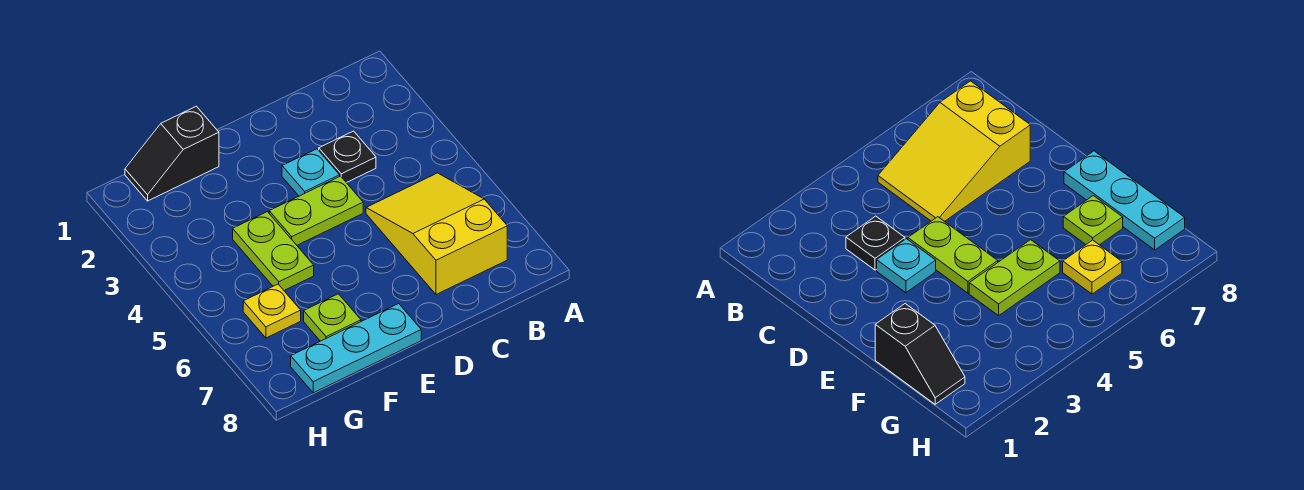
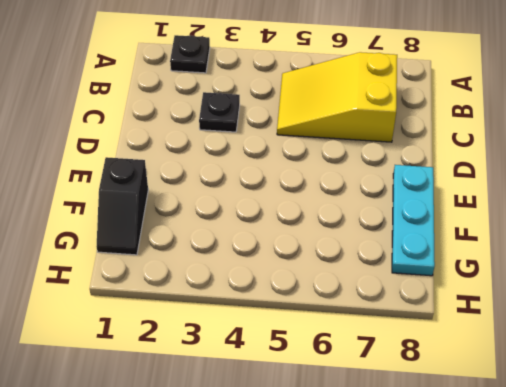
black 1x1 plate [170,35,210,73] -> none
none -> cyan 1x1 plate [282,149,340,196]
none -> lime 1x2 plate [269,176,363,245]

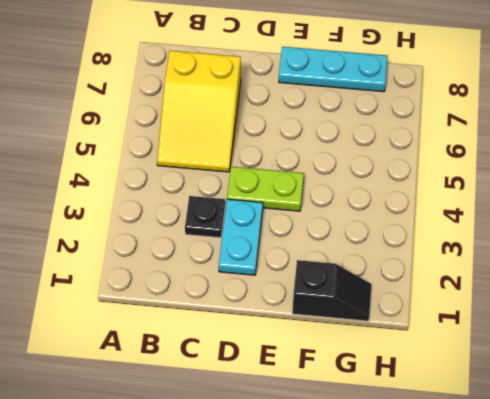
cyan 1x2 plate [219,199,263,275] -> cyan 1x1 plate [282,149,340,196]
none -> lime 1x2 plate [233,212,314,290]
none -> lime 1x1 plate [304,294,361,341]

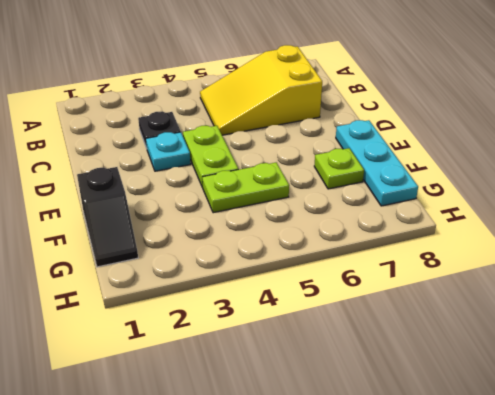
none -> yellow 1x1 plate [243,284,301,338]

